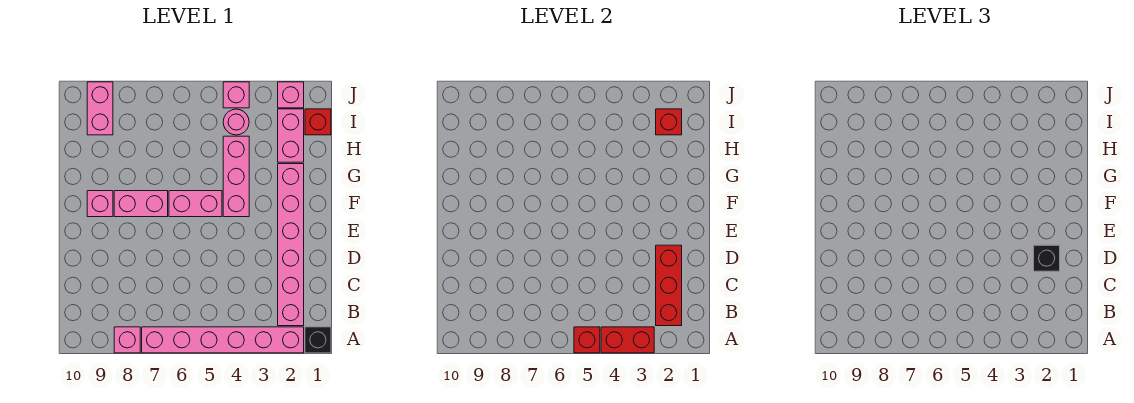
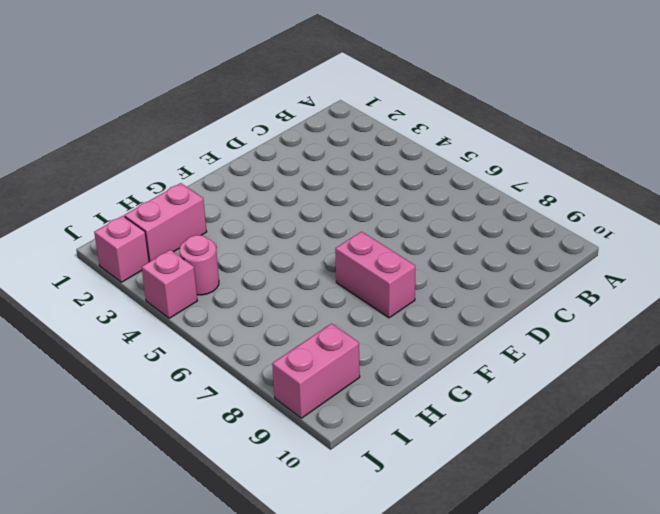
none -> black 1x1 brick [305,327,331,353]
none -> pink 1x6 brick [142,327,304,353]
none -> pink 1x1 brick [114,327,140,353]

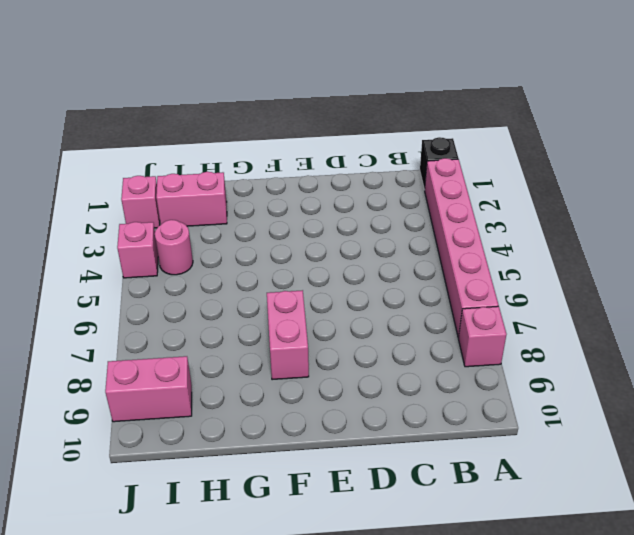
none -> pink 1x6 brick [278,164,304,326]
none -> pink 1x3 brick [223,136,249,217]
none -> pink 1x2 brick [169,191,222,217]

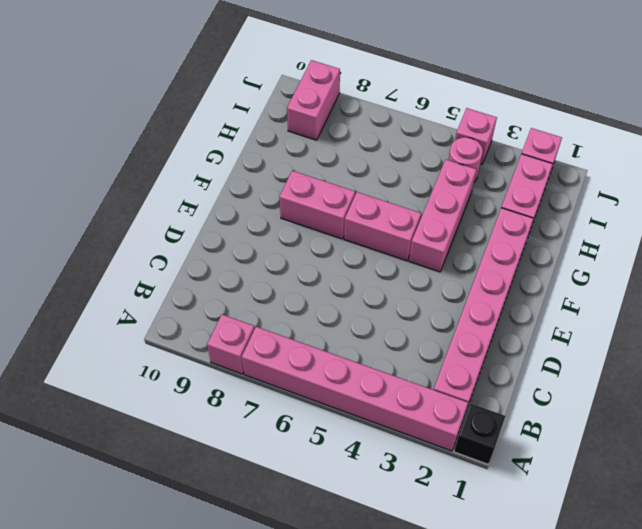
none -> pink 1x1 brick [87,191,113,217]
none -> red 1x1 brick [305,109,331,135]
none -> red 1x2 brick [601,327,654,353]

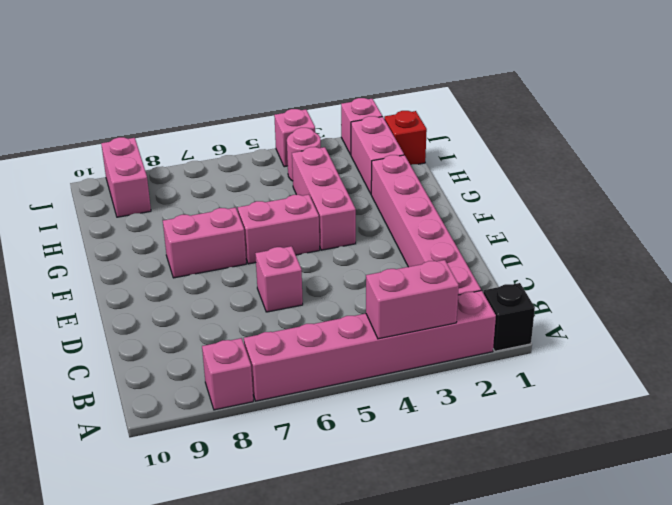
pink 1x2 brick [366,260,459,339] -> red 1x2 brick [601,327,654,353]
pink 1x1 brick [255,246,303,312] -> pink 1x1 brick moved to [87,191,113,217]
none -> red 1x1 brick [574,327,600,353]
none -> red 1x3 brick [656,245,682,326]
none -> red 1x1 brick [656,109,682,135]

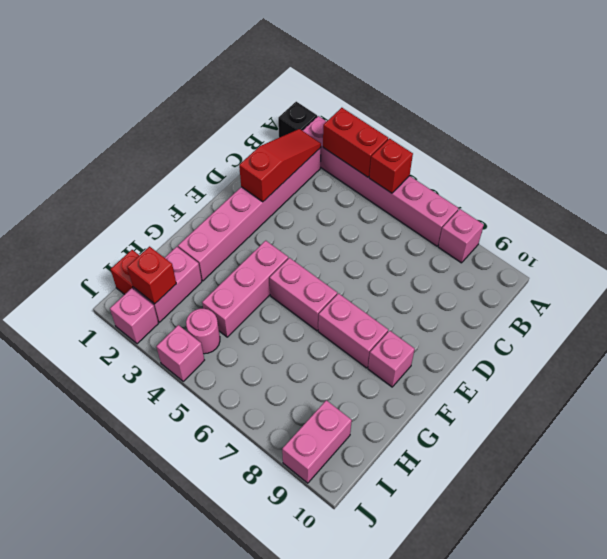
red 1x3 slope [239,129,321,202] -> red 1x3 brick [656,245,682,326]
none -> black 1x1 brick [1034,245,1060,271]

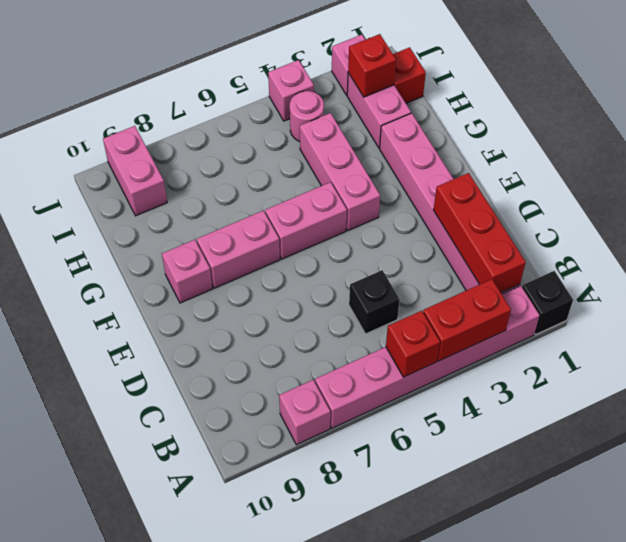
black 1x1 brick [349,270,400,334] -> black 1x1 brick moved to [1034,245,1060,271]

